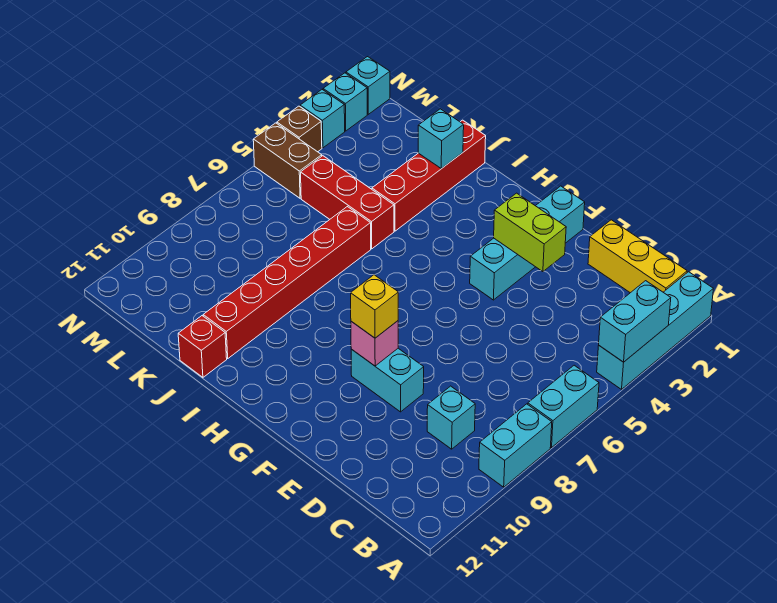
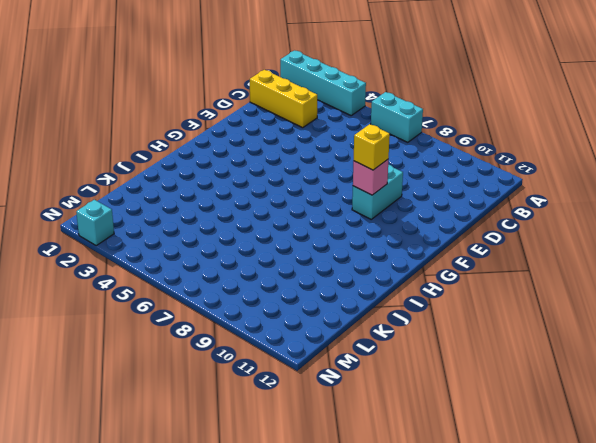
yellow 1x3 brick [250,70,317,128] -> yellow 1x3 brick turned to [588,220,687,293]
none -> cyan 1x2 brick [479,404,552,487]
none -> cyan 1x1 brick [427,386,475,449]
none -> cyan 1x4 brick [470,186,585,300]

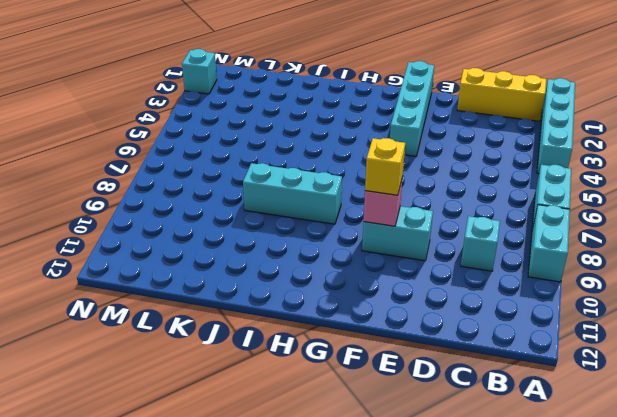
cyan 1x3 brick [243,163,342,224] -> red 1x6 brick [203,207,371,358]
none -> red 1x4 brick [372,120,486,231]
none -> red 1x3 brick [301,156,394,249]
none -> red 1x1 brick [178,316,227,377]

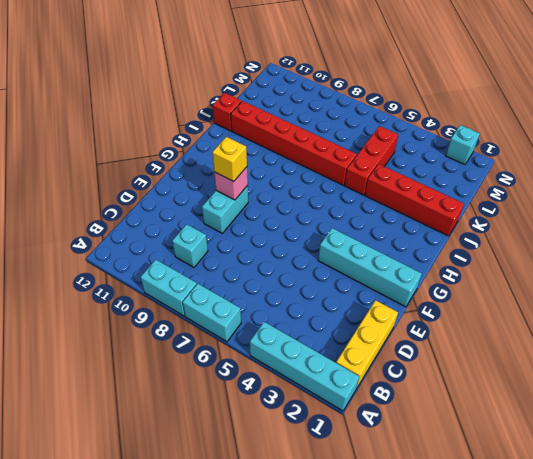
none -> brown 1x2 brick [253,123,322,198]
none -> cyan 1x1 brick [346,57,390,114]
none -> cyan 1x1 brick [300,90,345,148]

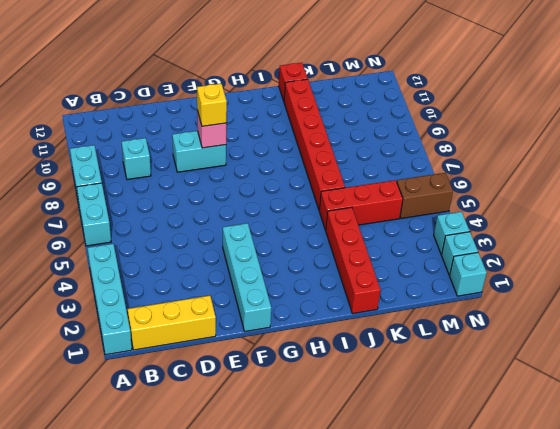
none -> brown 1x1 brick [277,106,322,152]
none -> cyan 1x2 brick [599,281,671,362]
none -> lime 1x2 brick [494,193,566,272]

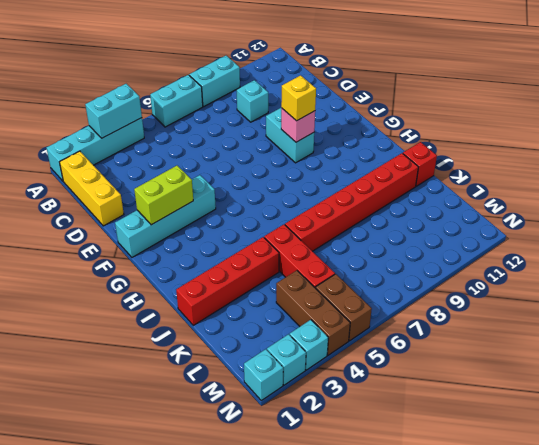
lime 1x2 brick [134,166,193,225] -> lime 1x2 brick turned to [494,193,566,272]
brown 1x3 brick [276,270,350,355] -> brown 1x1 brick [277,106,322,152]
none -> cyan 1x1 brick [418,109,464,169]

